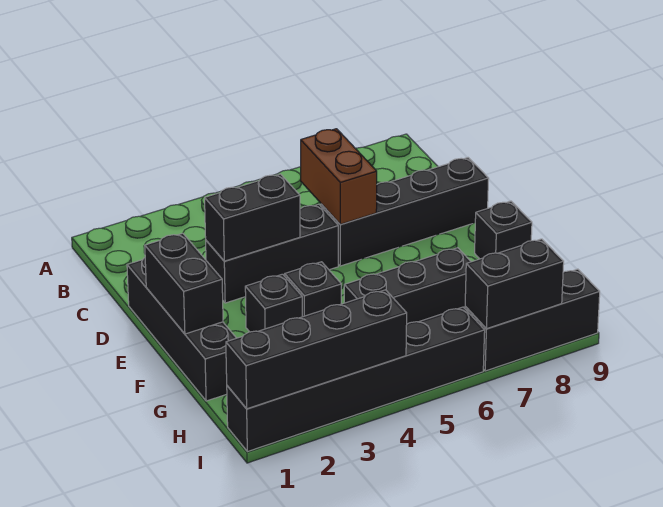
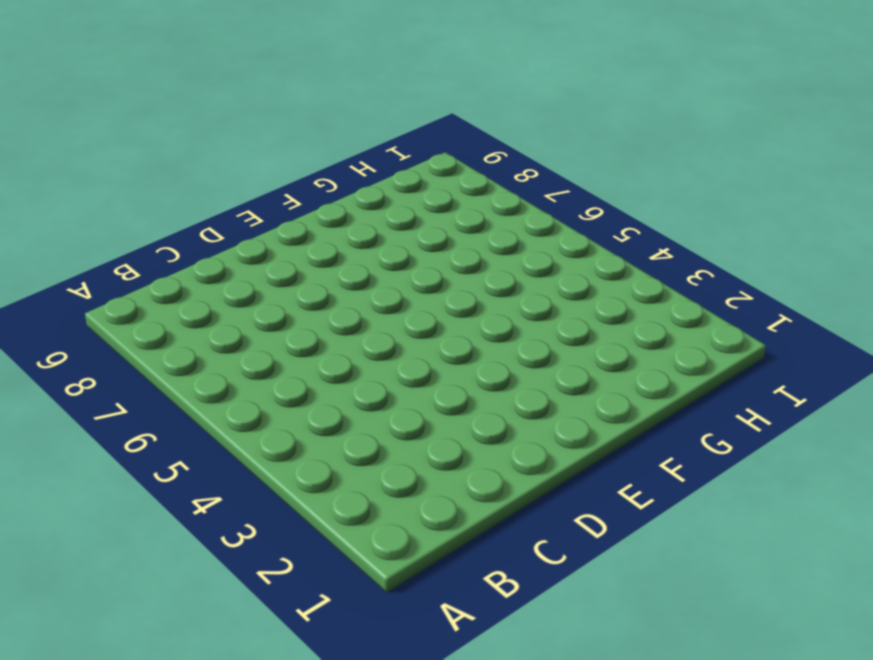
none -> black 1x4 brick [127,258,236,401]
none -> black 1x3 brick [206,204,338,303]
none -> black 1x4 brick [321,158,489,266]

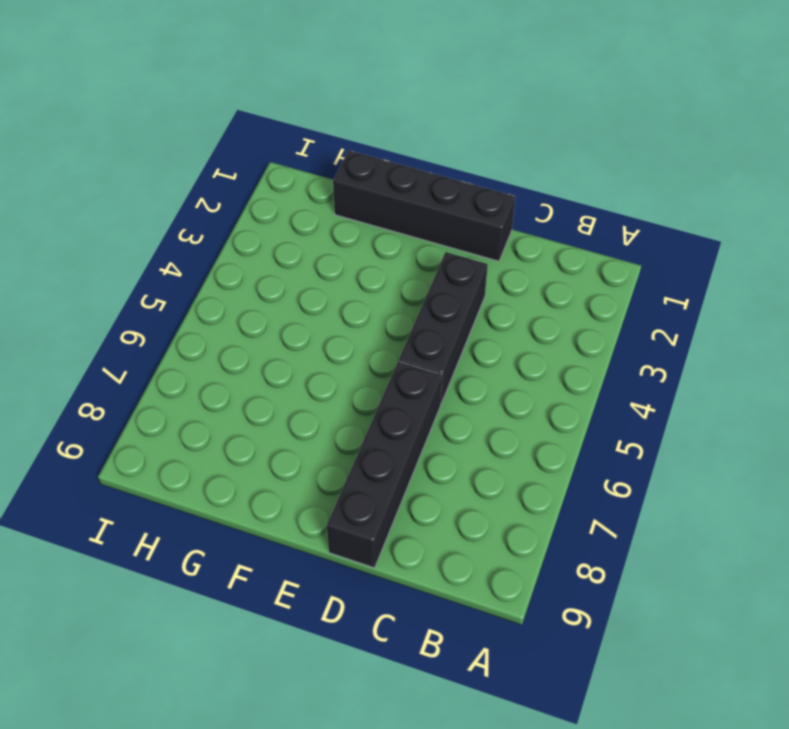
none -> black 1x1 brick [245,274,302,332]
none -> black 1x1 brick [285,262,341,317]
none -> black 1x1 brick [475,201,532,259]

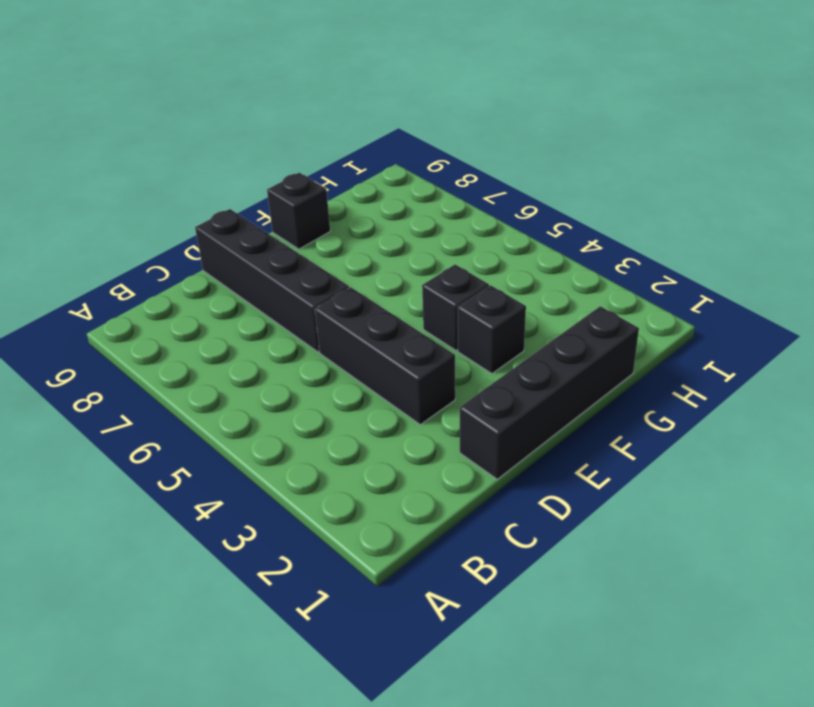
none -> black 1x3 brick [344,248,471,324]
none -> black 1x6 brick [227,307,485,452]
none -> black 1x3 brick [465,269,600,371]

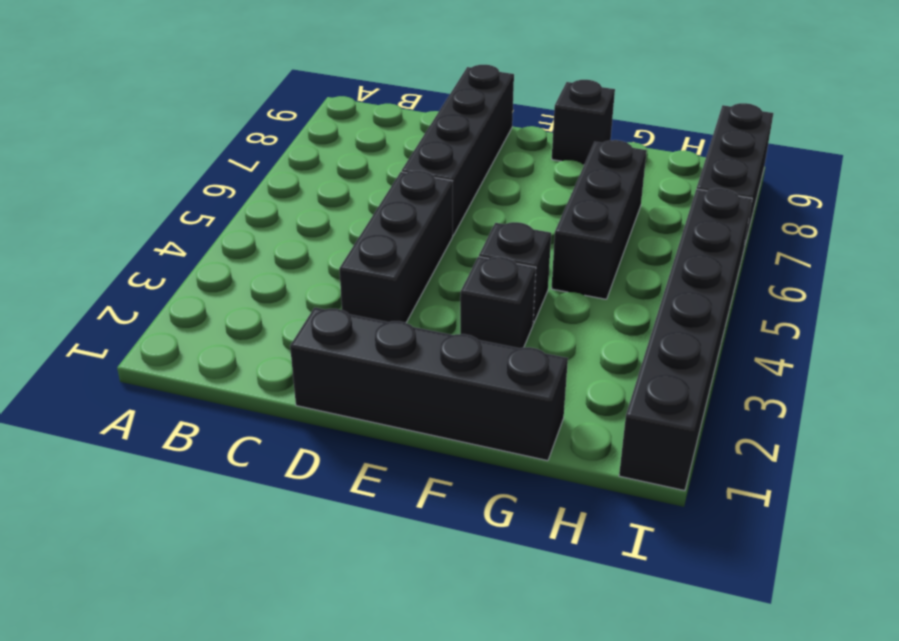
none -> brown 1x2 brick [301,129,377,224]
none -> black 1x2 brick [205,174,300,261]
none -> black 1x2 brick [145,233,223,334]

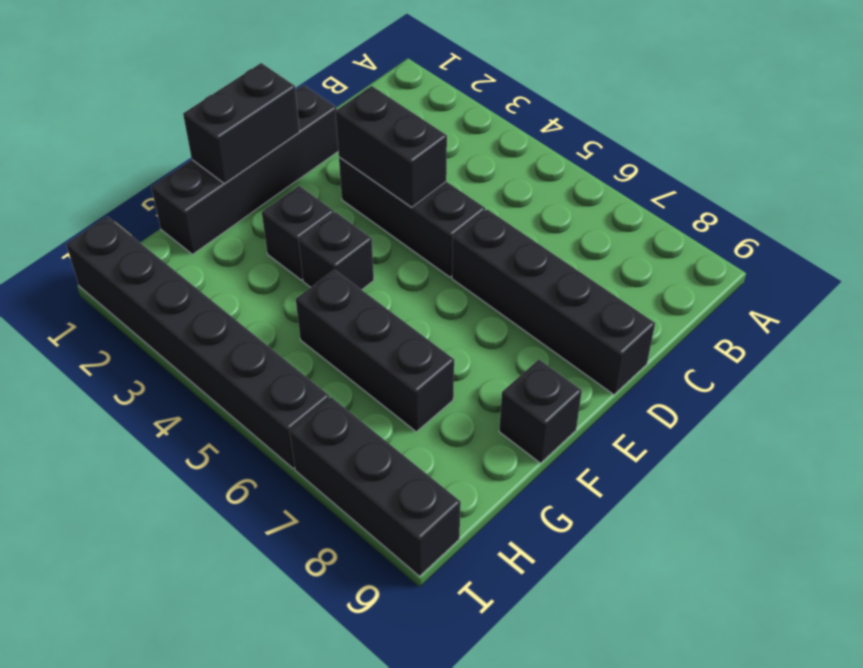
none -> brown 1x2 brick [301,129,377,224]
none -> black 1x4 brick [226,290,407,409]
none -> black 1x2 brick [465,239,564,329]

